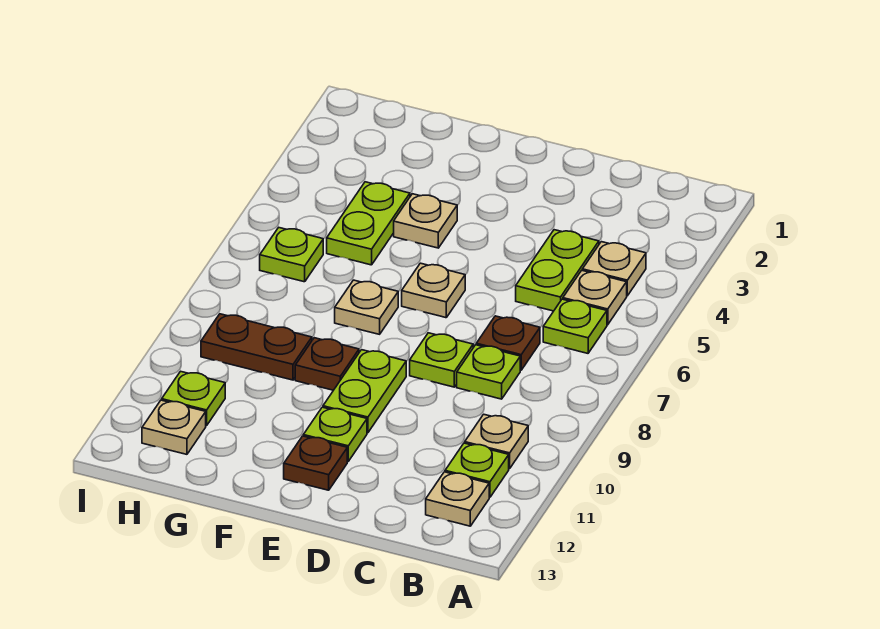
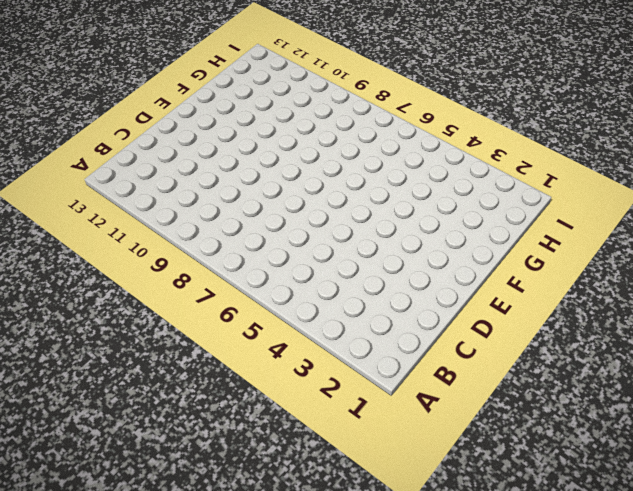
none -> tan 1x1 plate [582,242,646,296]
none -> tan 1x1 plate [563,271,627,325]
none -> lime 1x1 plate [543,299,607,353]

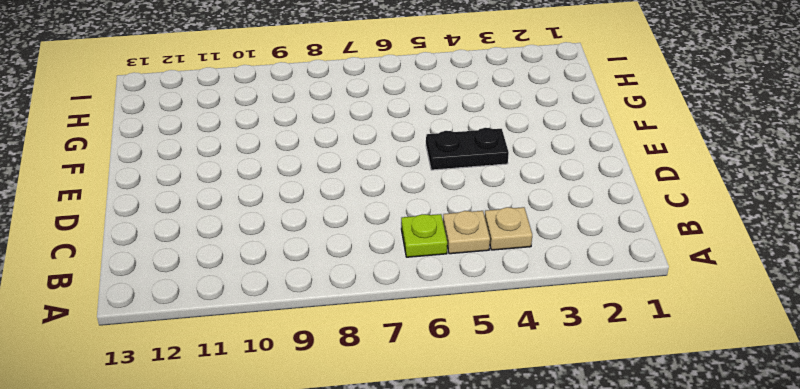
black 1x2 plate [426,128,509,170] -> none
none -> tan 1x1 plate [465,414,528,469]
none -> lime 1x1 plate [445,443,509,497]
none -> tan 1x1 plate [426,472,489,526]

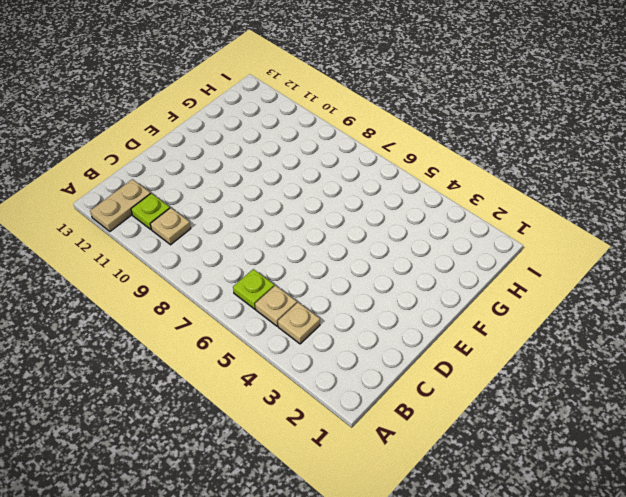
tan 1x2 plate [90,179,151,231] -> tan 1x1 plate [426,472,489,526]
none -> lime 1x2 plate [516,230,599,311]
none -> brown 1x1 plate [476,316,540,370]
none -> lime 1x1 plate [457,345,520,399]

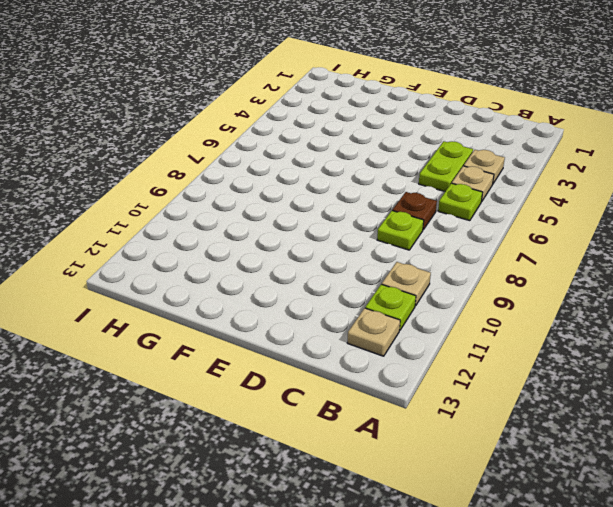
none -> lime 1x1 plate [410,333,473,387]
none -> tan 1x1 plate [402,263,465,318]
none -> lime 1x2 plate [323,350,406,433]

